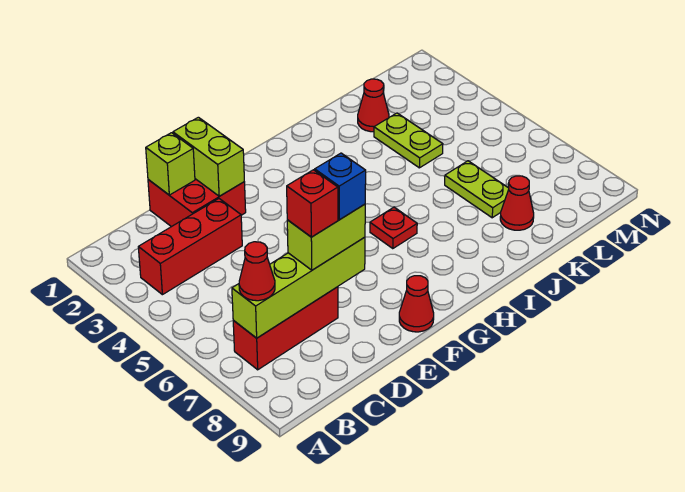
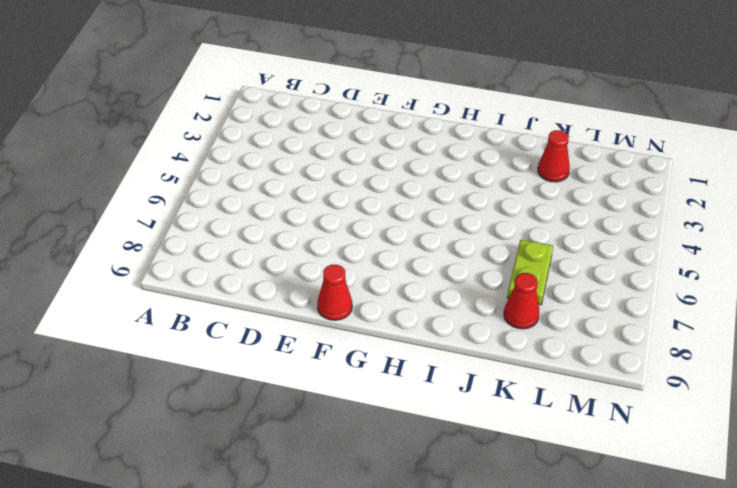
none -> red 1x3 brick [138,199,242,295]
none -> red 1x3 brick [233,287,338,370]
none -> red 2x2 brick [148,179,246,227]

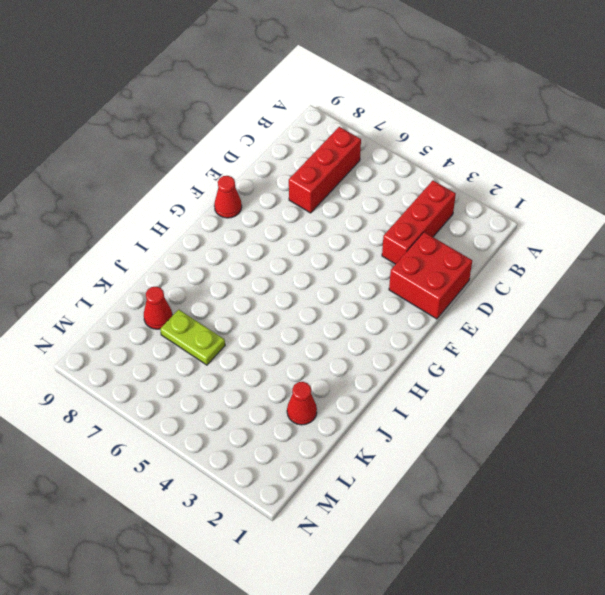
none -> red 1x1 plate [370,207,417,249]
none -> lime 1x2 plate [374,113,443,168]
none -> lime 1x4 brick [232,237,365,338]

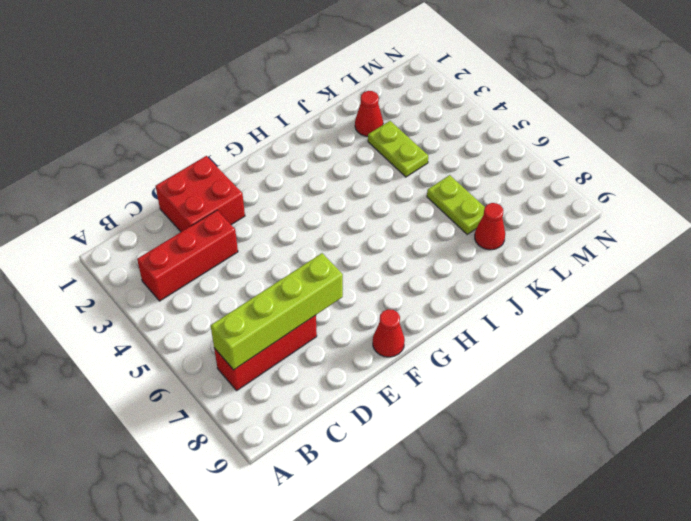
none -> red 1x1 plate [370,207,417,249]
none -> lime 1x1 brick [146,133,195,195]
none -> lime 1x2 brick [173,117,244,196]

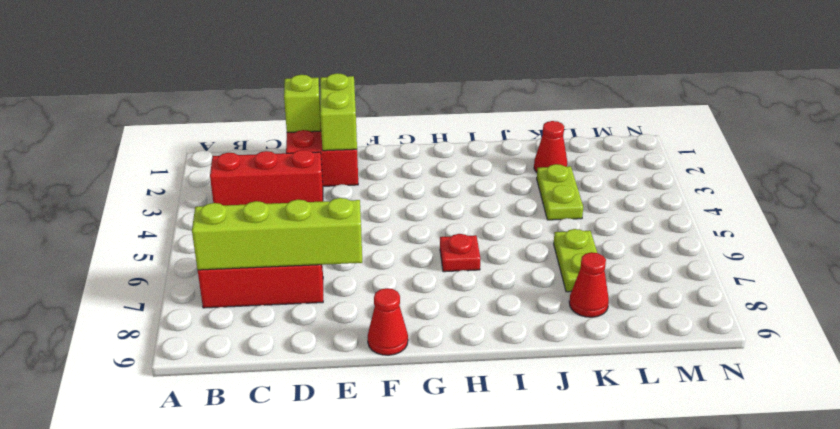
none -> red 1x1 cone [239,242,275,301]
none -> lime 1x2 brick [287,204,365,270]
none -> red 1x1 brick [287,170,338,237]

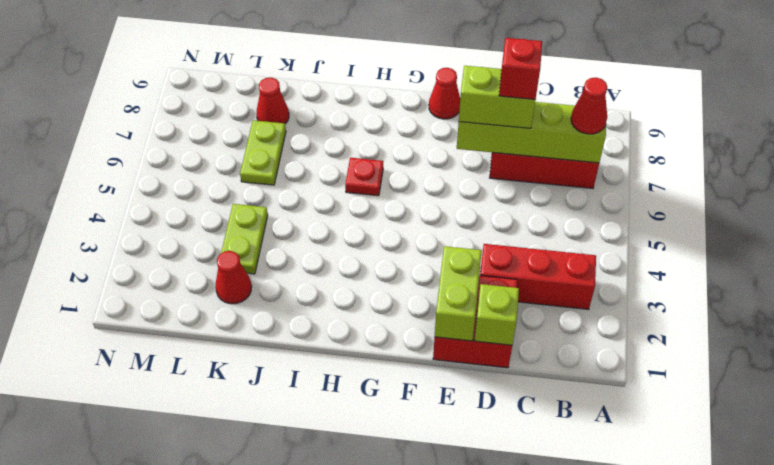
none -> blue 1x1 brick [315,153,366,220]

